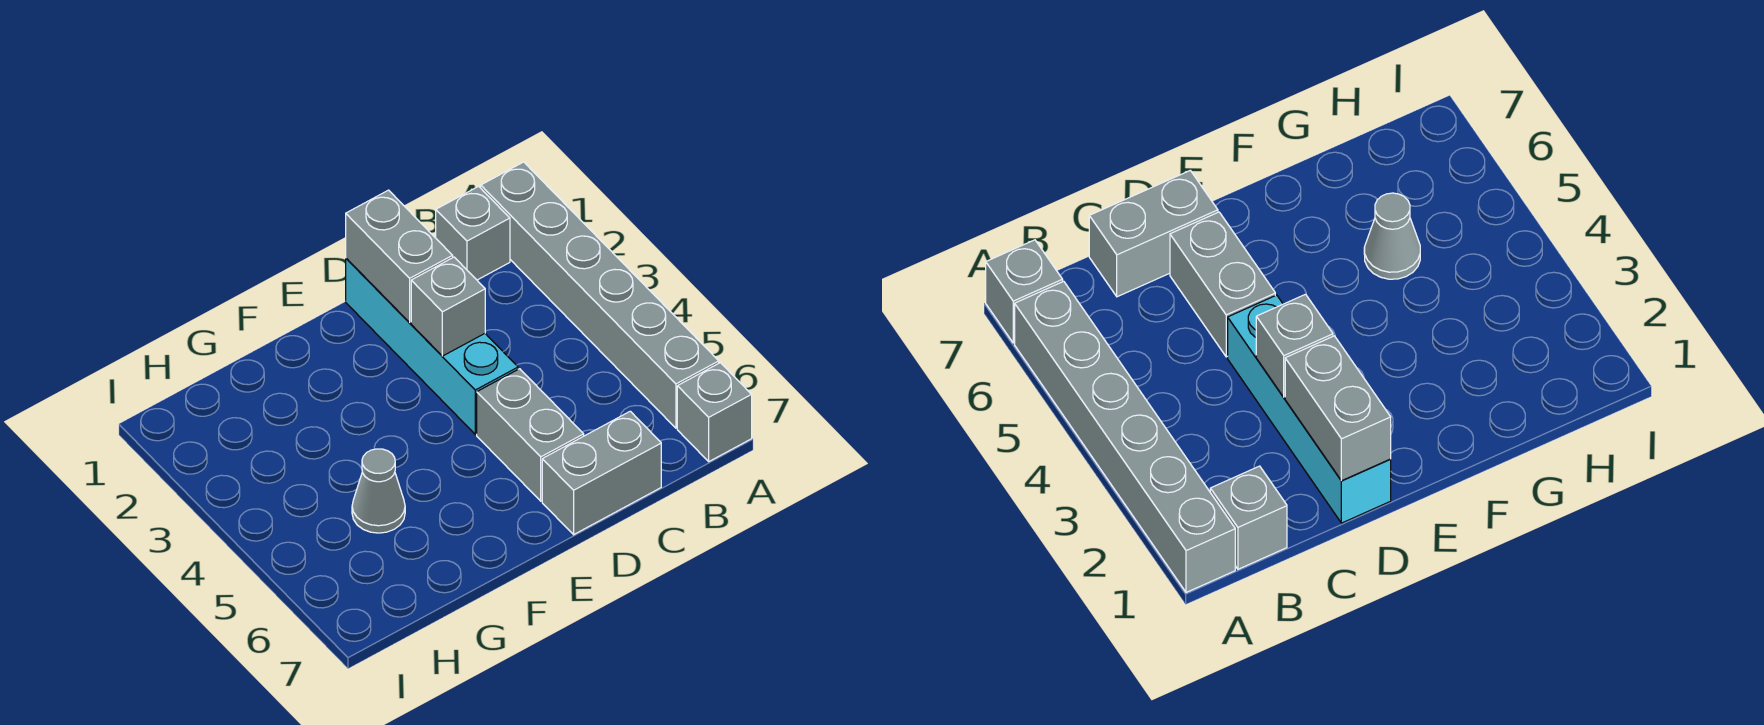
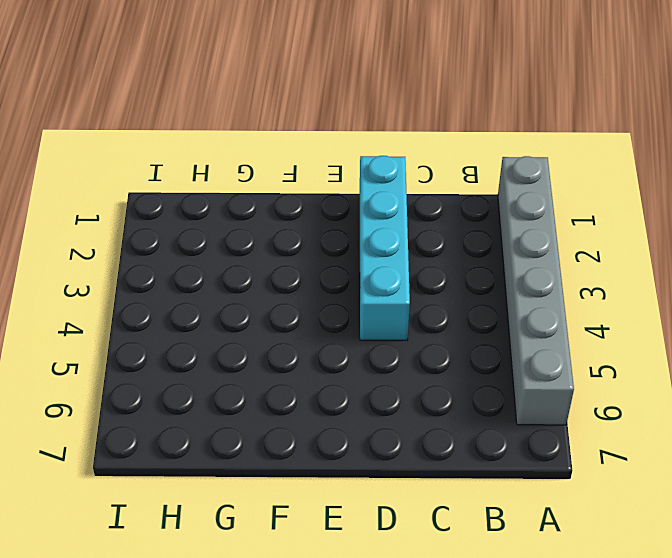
none -> grey 1x1 brick [677,363,752,461]
none -> grey 1x1 brick [436,186,510,280]

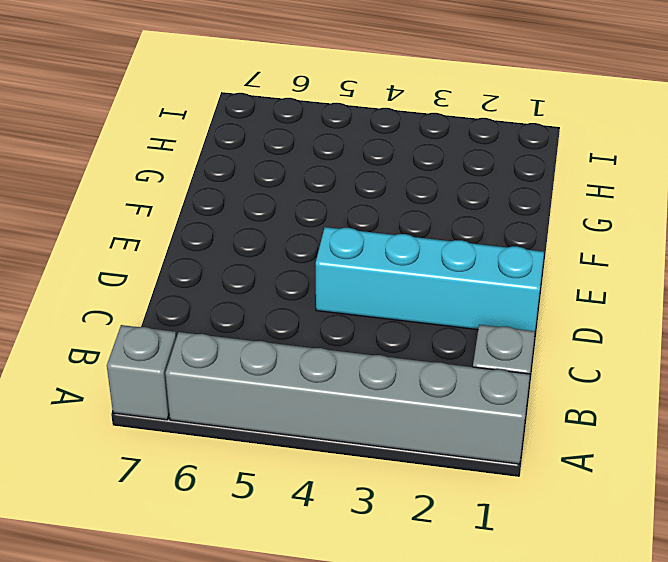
none -> grey 1x2 brick [542,411,661,535]
none -> grey 1x2 brick [477,369,584,501]

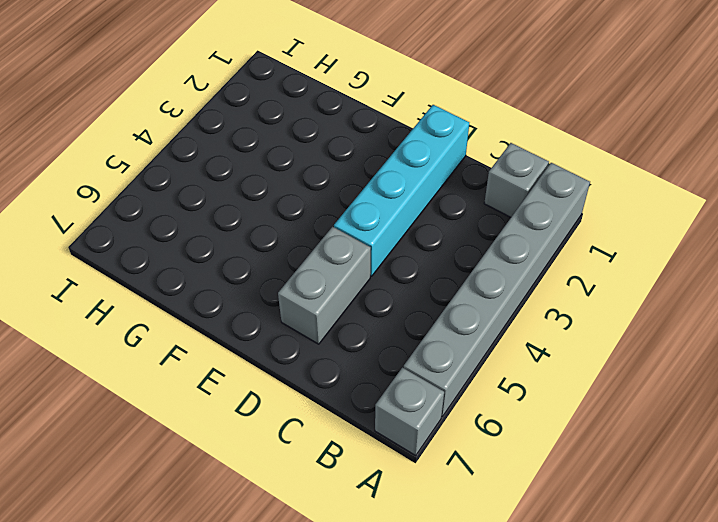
none -> grey 1x2 brick [542,411,661,535]
none -> grey 1x1 cone [352,449,405,533]

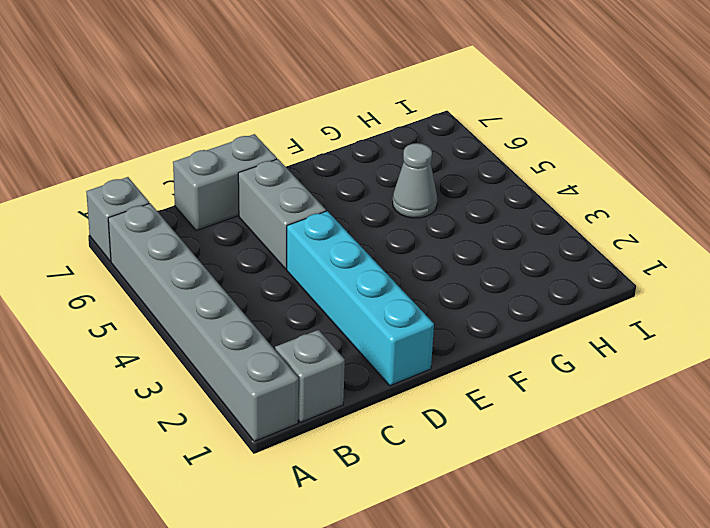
none -> grey 1x2 brick [346,190,453,322]
none -> grey 1x1 brick [411,257,485,356]

